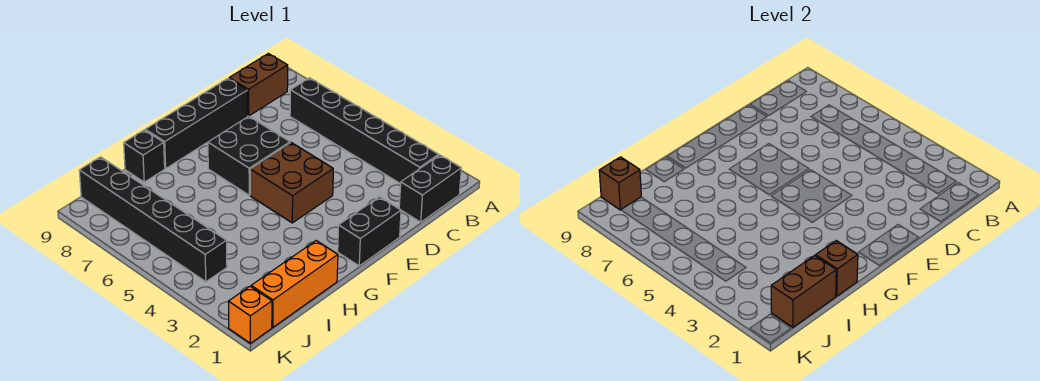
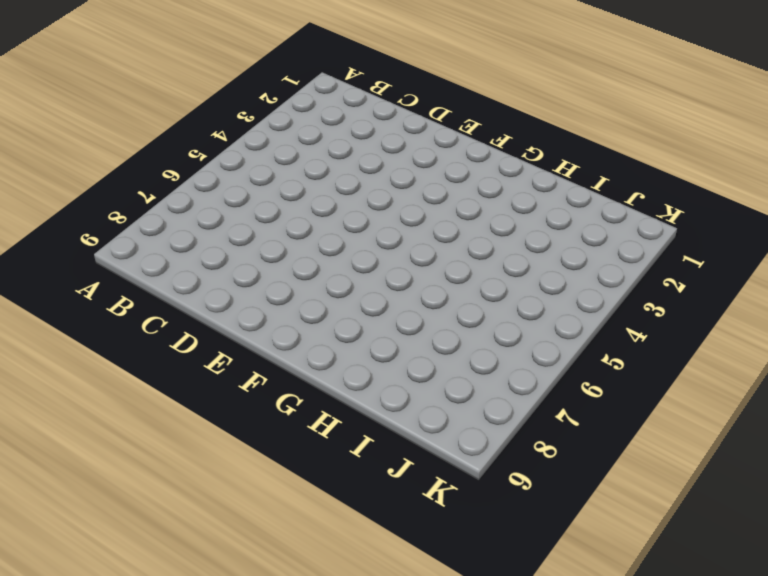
none -> black 1x2 brick [399,155,461,222]
none -> black 1x6 brick [290,78,439,184]
none -> brown 1x2 brick [229,54,288,116]

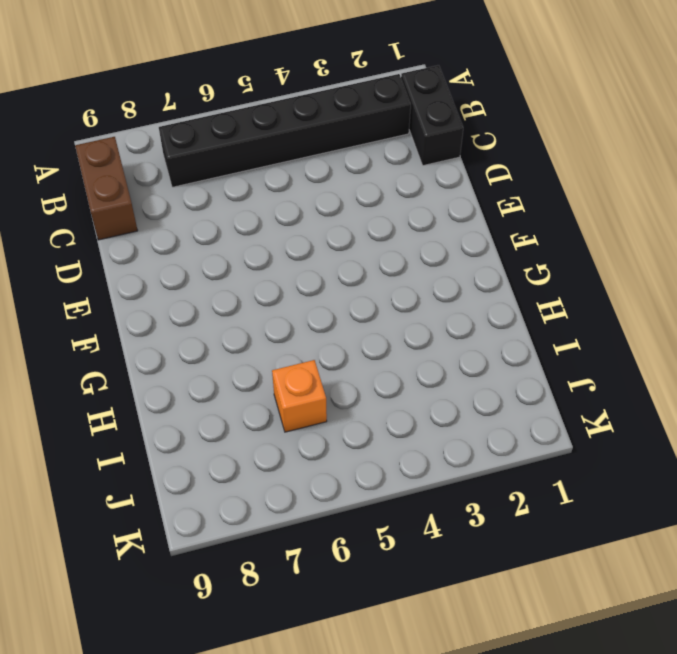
orange 1x1 brick [272,360,327,432] -> orange 1x1 brick moved to [228,286,272,343]
none -> black 1x4 brick [145,78,248,168]
none -> black 1x2 brick [338,197,401,266]
none -> brown 2x2 brick [250,143,333,223]

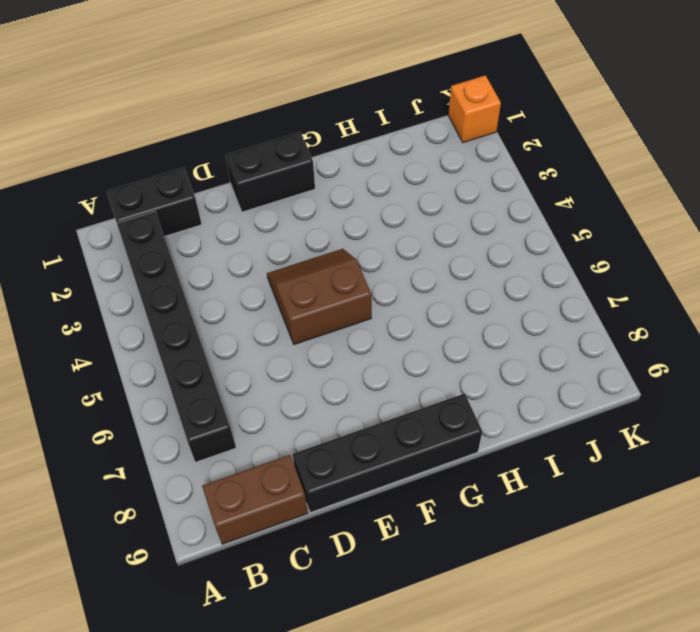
brown 2x2 slope [267,249,372,345] -> brown 2x2 brick [250,143,333,223]
none -> black 2x2 brick [208,116,290,195]
none -> orange 1x3 brick [251,241,338,327]
none -> black 1x1 brick [124,130,165,182]

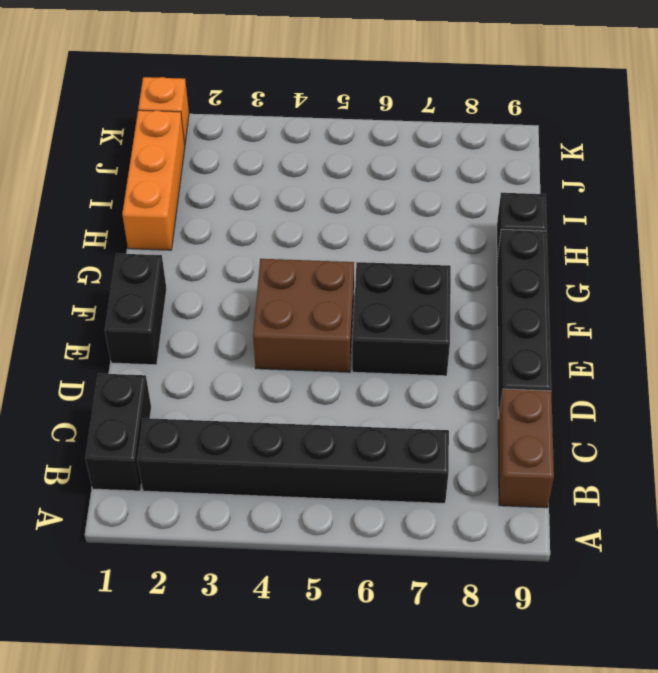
none -> black 1x6 brick [79,157,227,282]
none -> brown 1x1 brick [816,241,858,296]
none -> brown 1x2 brick [771,256,836,327]

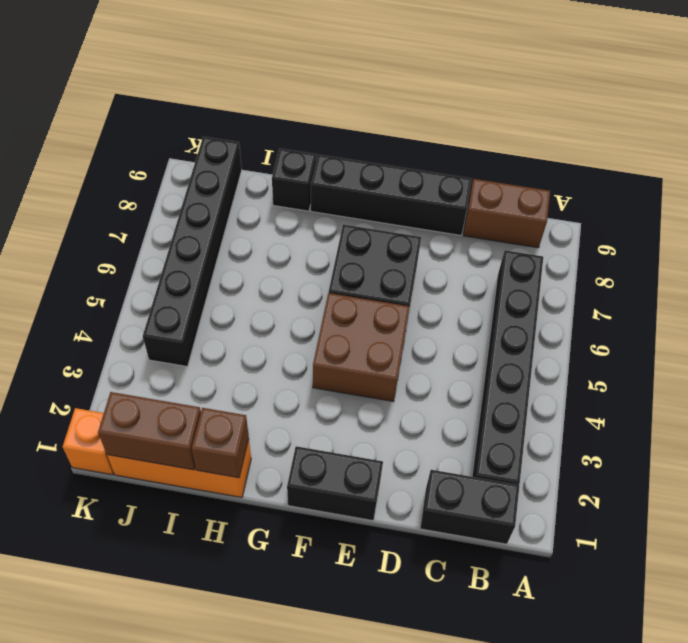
none -> brown 1x1 brick [599,157,641,210]

